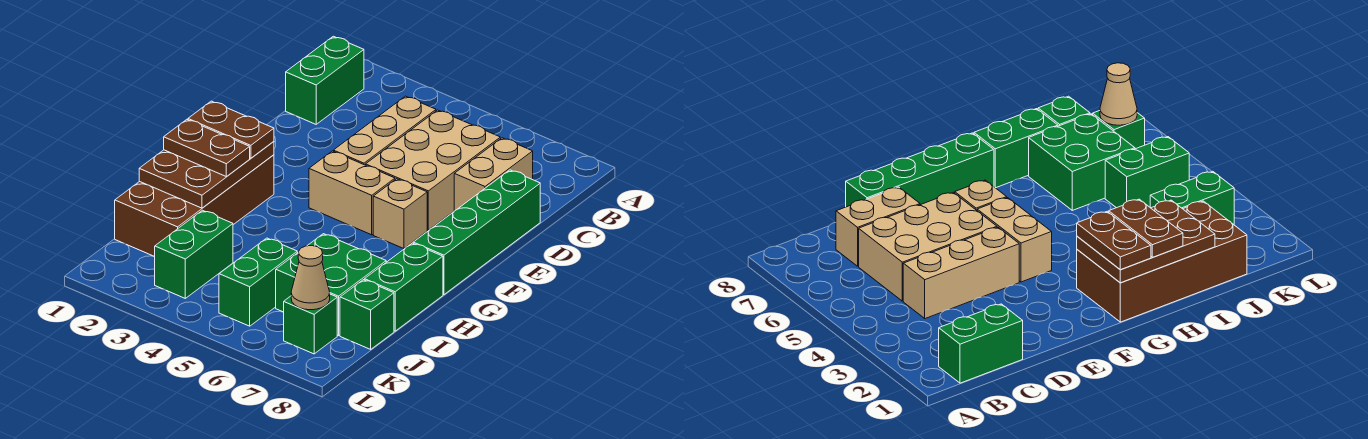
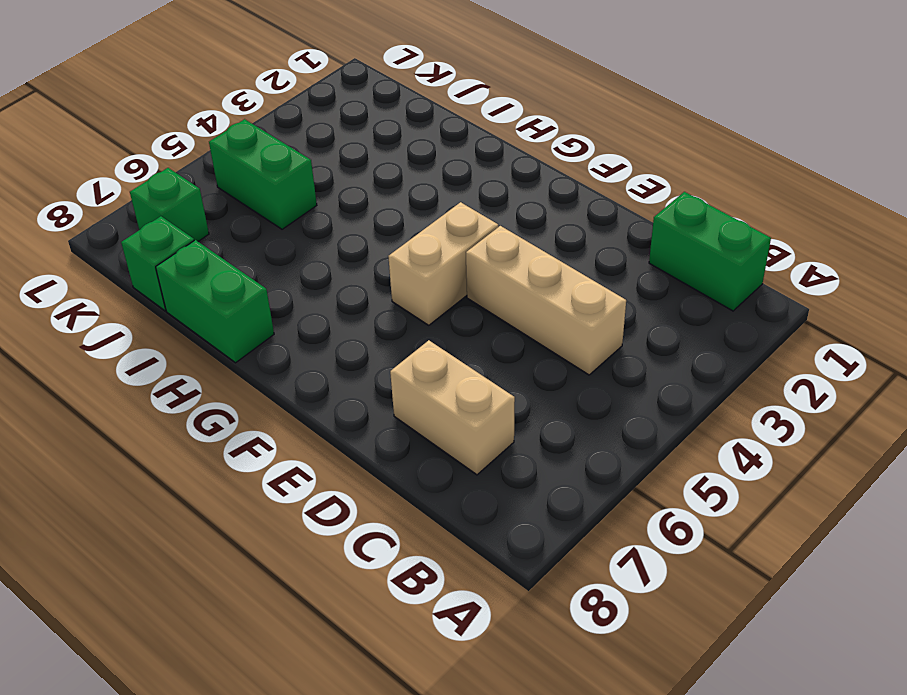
none -> tan 2x3 brick [366,110,500,230]
none -> green 1x4 brick [413,170,540,295]
none -> tan 1x1 brick [373,179,427,249]

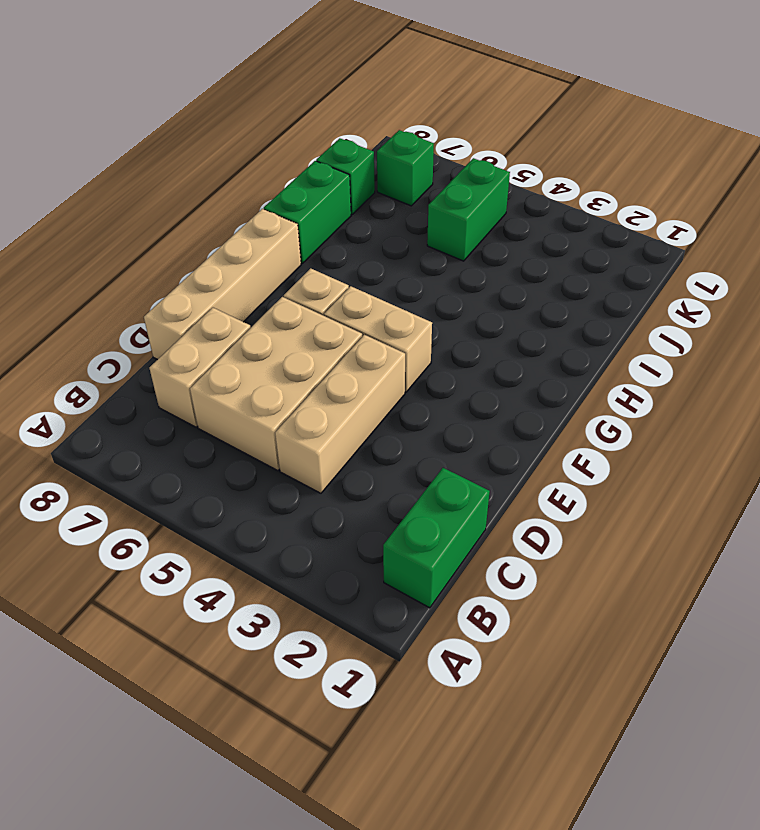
tan 1x4 brick [144,209,301,360] -> green 1x4 brick [413,170,540,295]
none -> brown 2x4 brick [115,155,274,257]
none -> green 2x2 brick [276,234,386,336]
none -> green 1x2 brick [155,210,233,298]

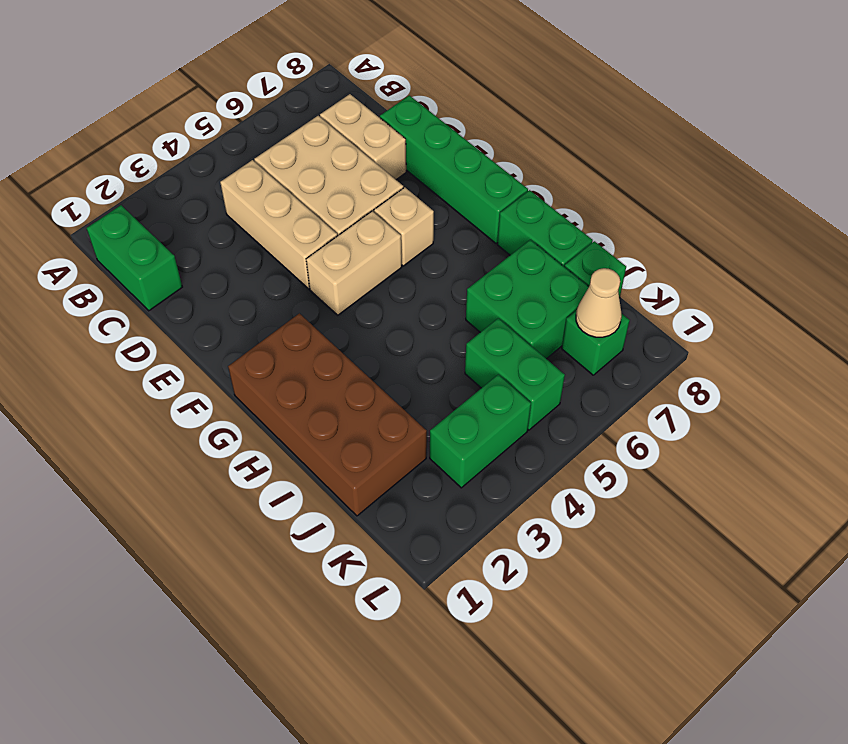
green 1x2 brick [430,375,531,488] -> green 1x2 brick turned to [155,210,233,298]
none -> brown 2x3 plate [139,141,274,208]
none -> brown 1x2 plate [188,101,274,158]
none -> brown 1x2 plate [164,120,250,176]

